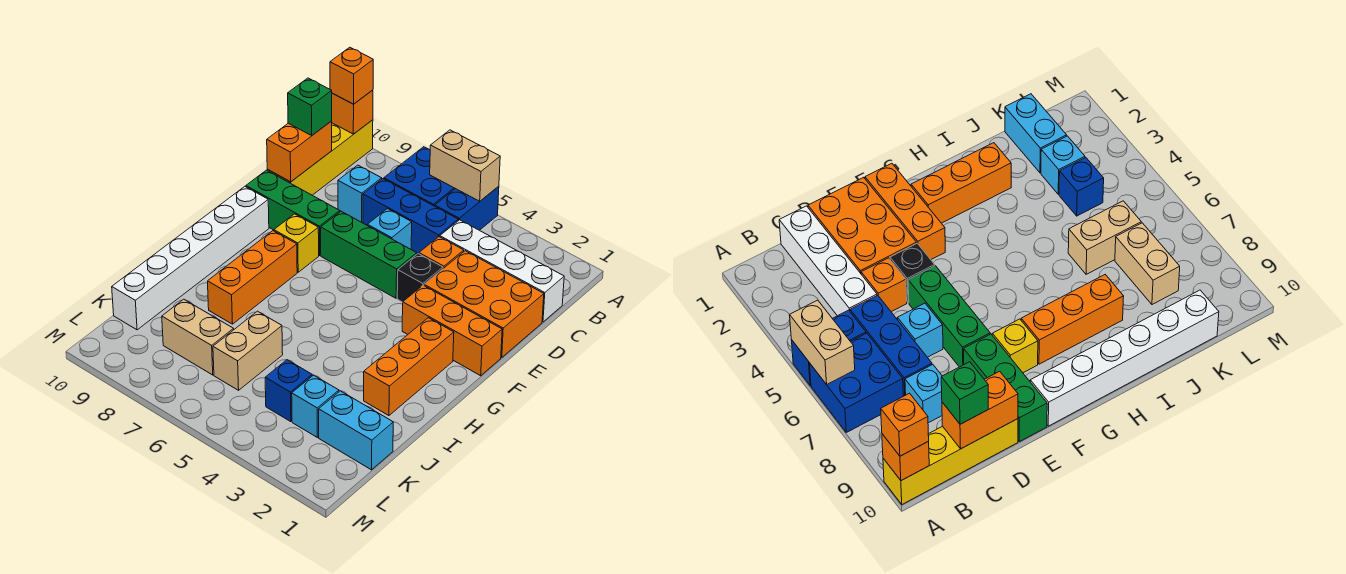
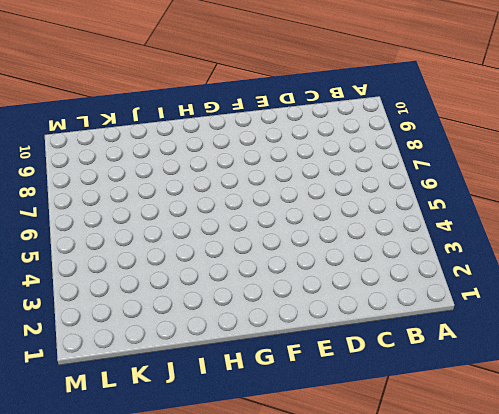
none -> blue 1x2 brick [435,186,499,230]
none -> blue 2x2 brick [384,147,455,206]
none -> yellow 1x4 brick [267,120,373,195]

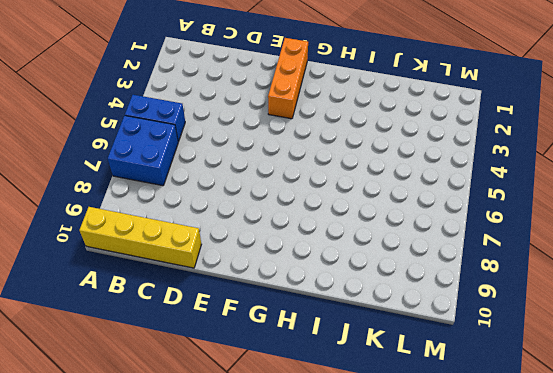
none -> white 1x4 brick [440,220,564,322]
none -> blue 1x3 brick [363,179,458,254]
none -> cyan 1x1 brick [338,165,382,222]

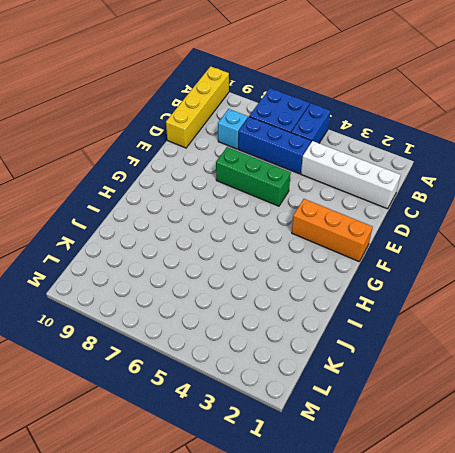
none -> orange 2x3 brick [424,251,544,357]
none -> orange 1x1 brick [419,237,464,268]
none -> cyan 1x1 brick [367,209,412,249]

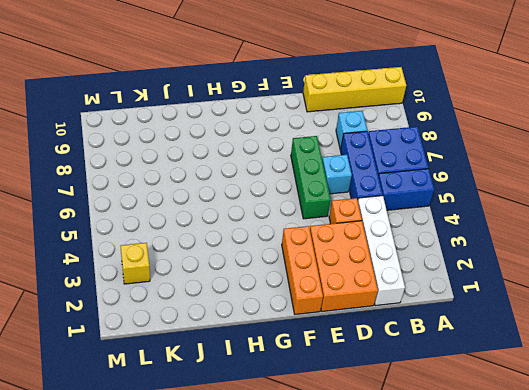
yellow 1x1 brick [121,243,150,284] -> yellow 1x1 brick moved to [274,214,319,272]
none -> black 1x1 brick [397,254,443,302]
none -> green 1x3 brick [246,170,340,255]
none -> white 1x6 brick [112,187,269,330]

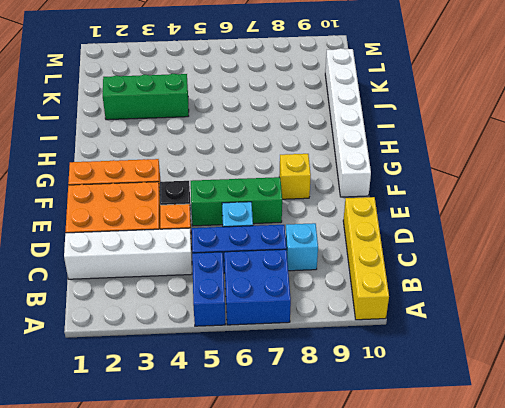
green 1x3 brick [103,74,189,120] -> green 1x3 brick moved to [246,170,340,255]
none -> orange 1x3 brick [364,318,454,416]
none -> orange 1x3 brick [208,231,297,324]
none -> tan 1x2 brick [213,311,283,390]

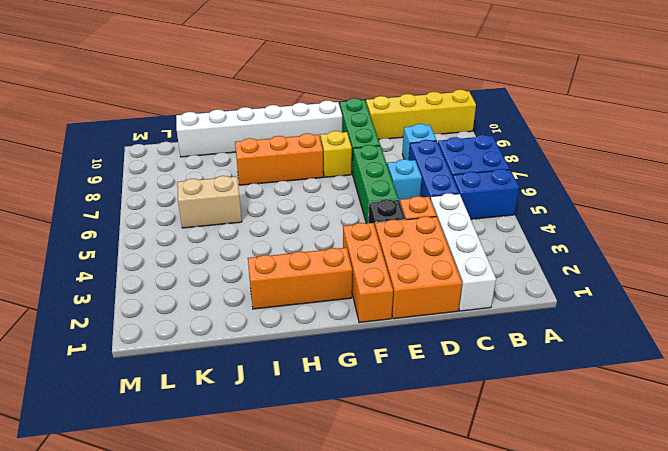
none -> cyan 1x2 brick [319,391,393,470]
none -> cyan 1x1 brick [292,375,339,437]
none -> blue 1x1 brick [265,360,312,422]

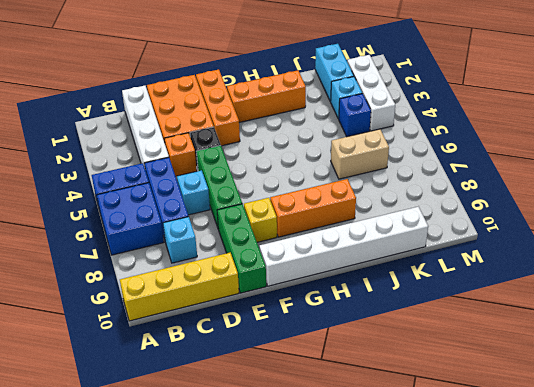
white 1x3 brick [347,55,395,131] -> none
none -> tan 1x2 brick [162,299,234,375]
none -> tan 1x2 brick [430,130,500,201]
none -> orange 1x1 brick [332,90,373,134]

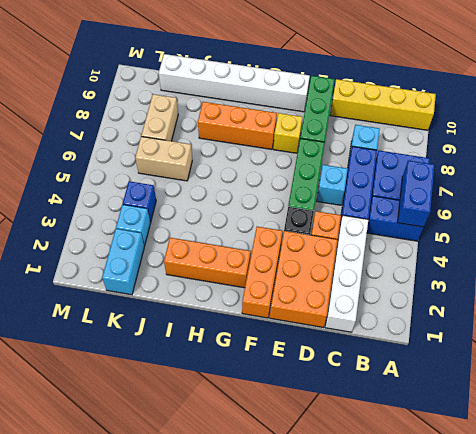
blue 1x2 brick [398,160,434,227] -> tan 1x2 brick [430,130,500,201]
none -> orange 1x1 brick [332,90,373,134]
none -> orange 1x2 brick [267,121,332,182]
none -> orange 1x1 brick [330,47,373,104]

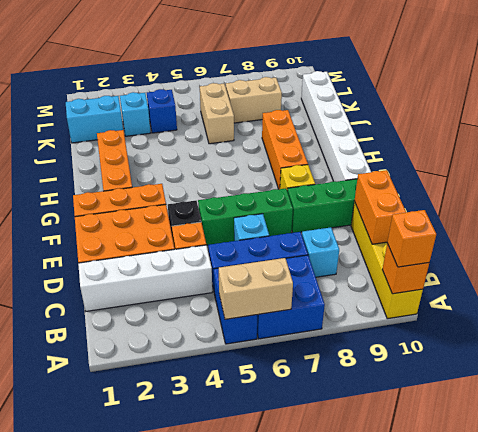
none -> green 1x1 brick [288,78,332,135]

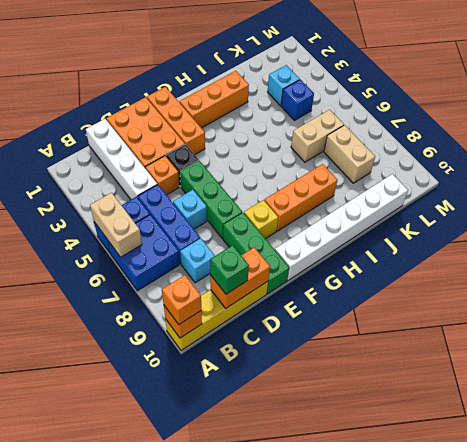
none -> cyan 1x2 brick [319,391,393,470]

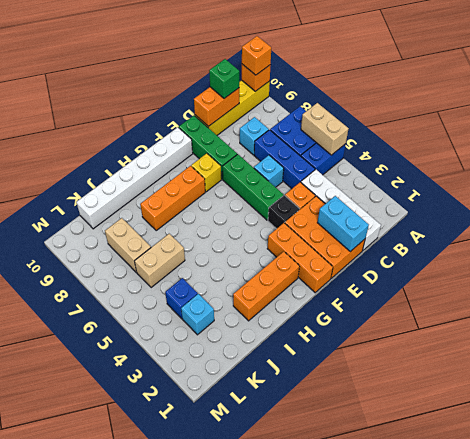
cyan 1x2 brick [317,196,369,252] -> cyan 1x2 brick moved to [319,391,393,470]

